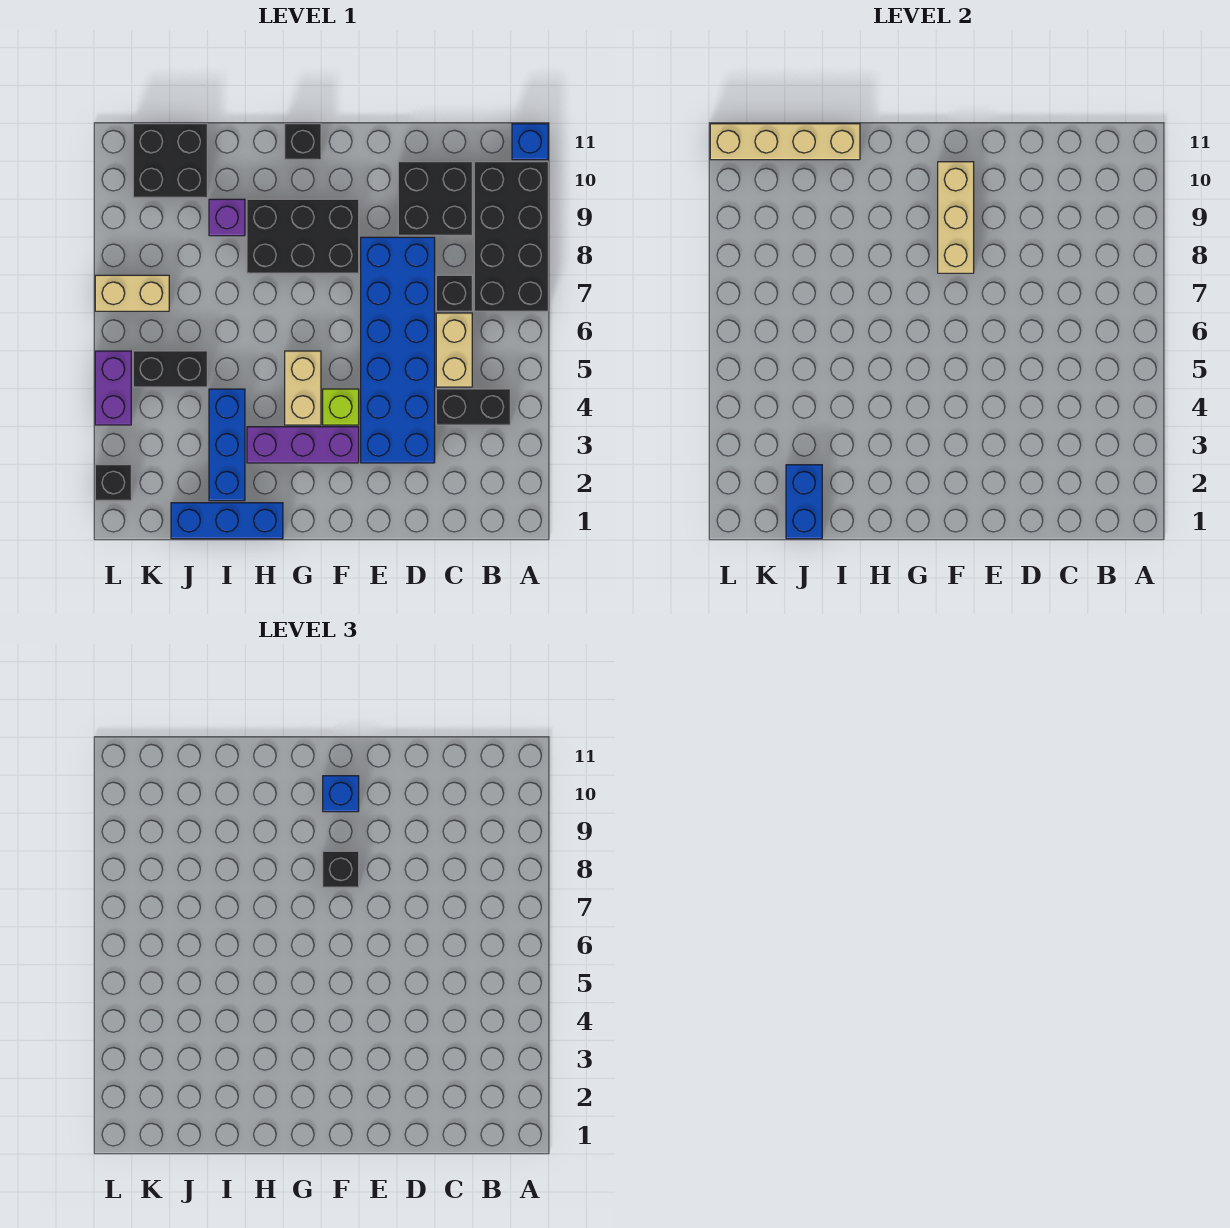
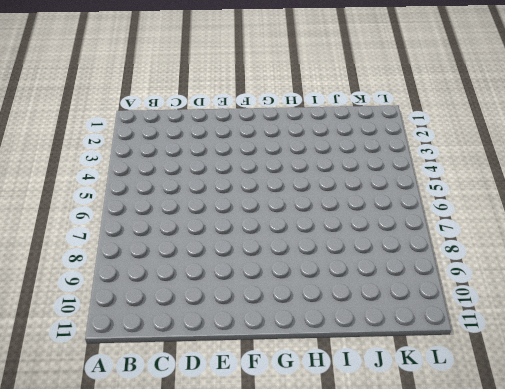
none -> black 2x4 brick [474,162,548,311]
none -> blue 1x1 brick [512,124,548,160]
none -> black 1x2 brick [436,389,510,425]

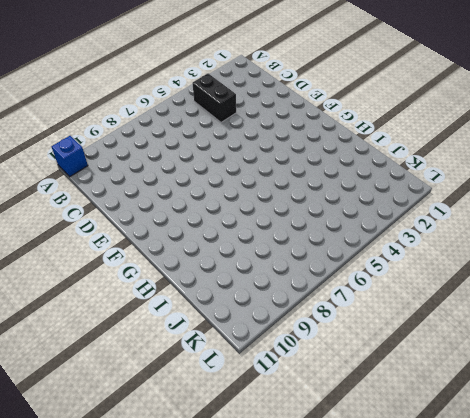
none -> black 2x4 brick [474,162,548,311]
none -> tan 1x2 brick [436,313,472,387]
none -> black 1x1 brick [436,275,472,311]

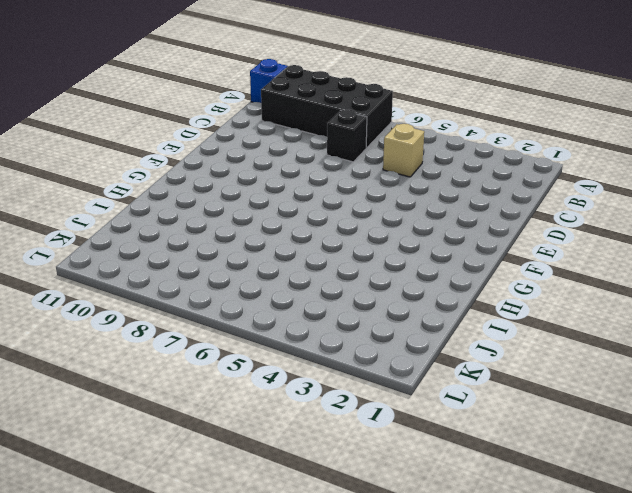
tan 1x1 brick [383,124,424,177] -> tan 1x2 brick [436,313,472,387]
none -> black 1x2 brick [436,389,510,425]
none -> black 2x2 brick [398,162,472,236]
none -> blue 2x6 brick [361,237,435,463]

